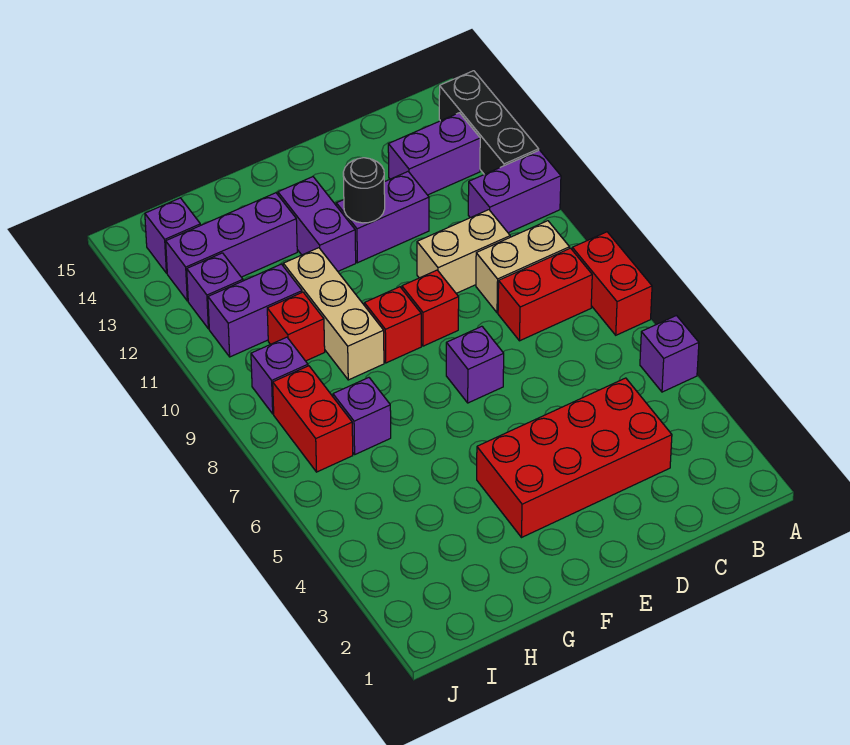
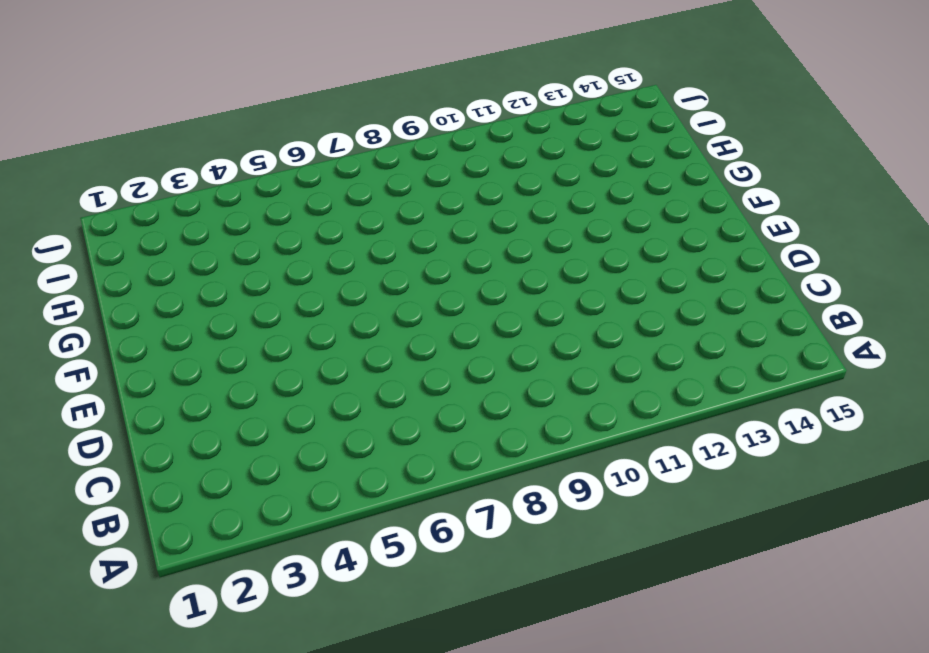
none -> purple 1x1 brick [640,316,699,392]
none -> red 1x2 brick [572,232,652,335]
none -> purple 1x2 brick [468,150,561,233]

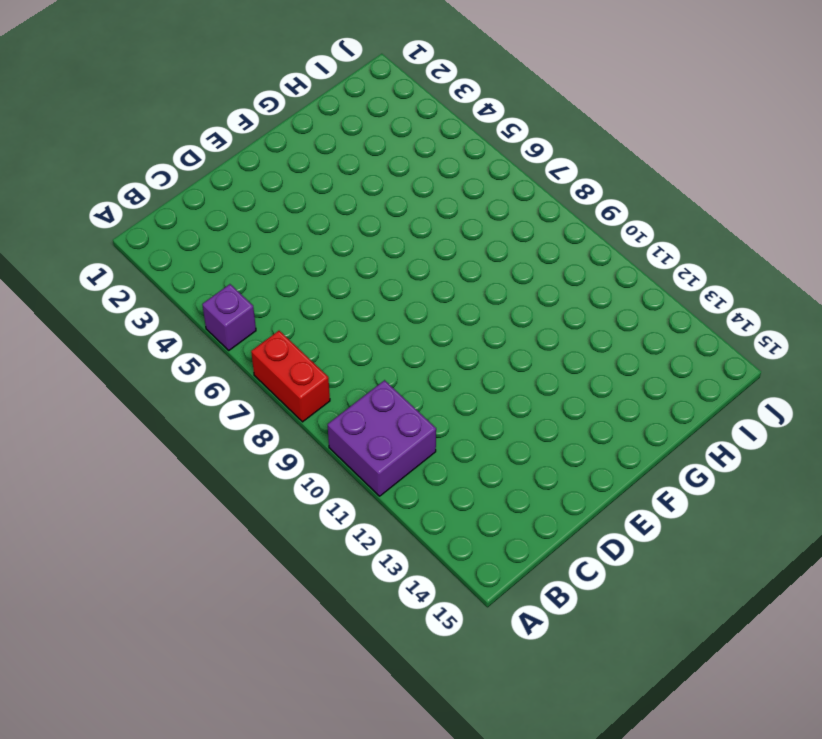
purple 2x2 brick [328,380,436,496] -> purple 1x2 brick [468,150,561,233]
none -> black 1x3 brick [439,71,539,174]
none -> red 1x2 brick [498,248,592,341]
none -> tan 1x2 brick [476,221,570,313]

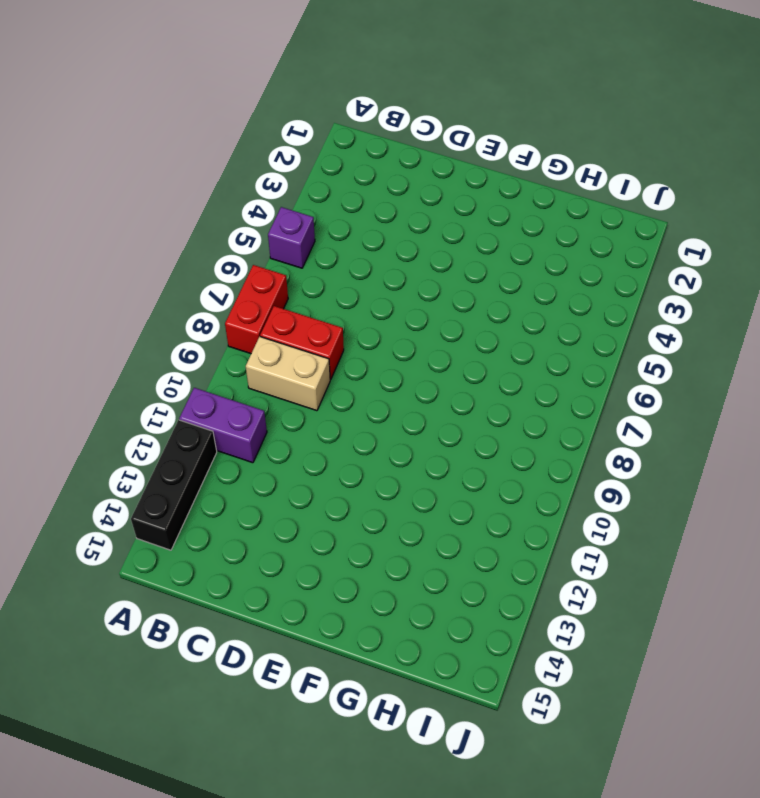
none -> purple 1x2 brick [388,113,480,195]
none -> red 2x4 brick [477,378,672,538]
none -> tan 1x2 brick [417,210,510,293]

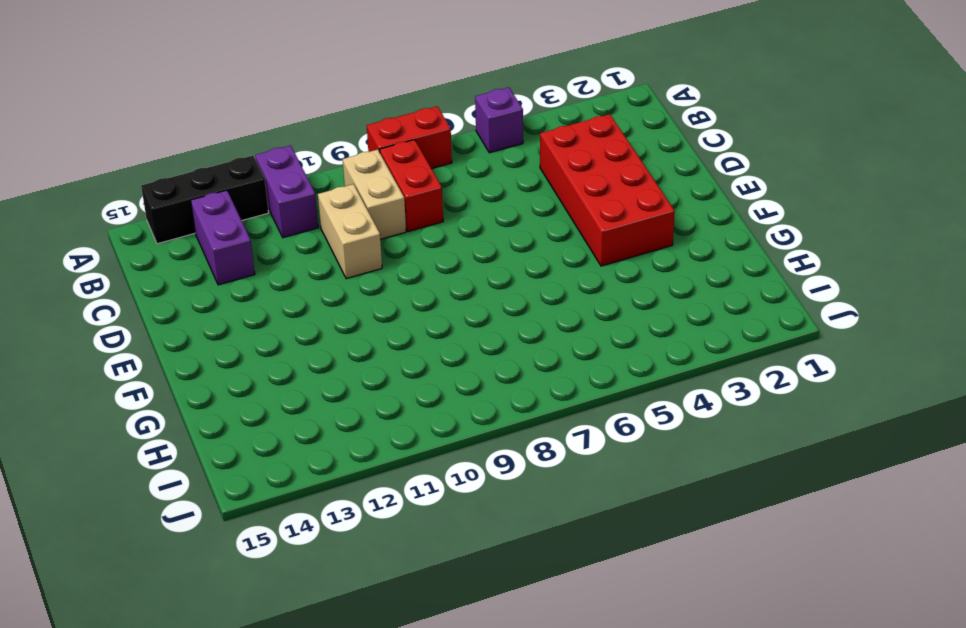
none -> purple 1x2 brick [336,172,429,263]
none -> purple 1x1 brick [446,326,504,403]
none -> red 1x1 brick [402,270,459,346]

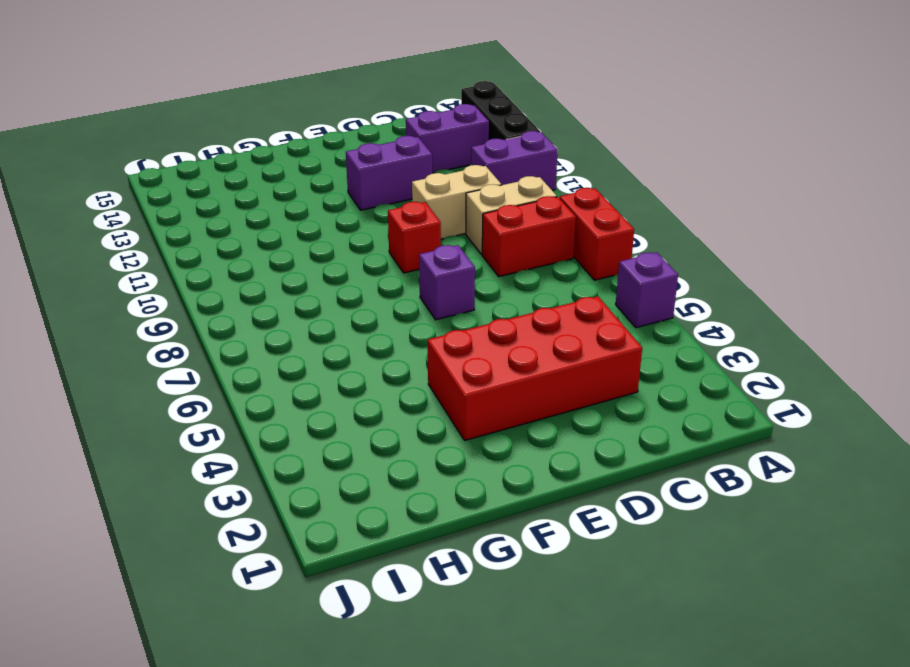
none -> red 1x1 brick [364,287,421,363]
none -> purple 1x2 brick [278,177,356,271]
none -> tan 1x3 brick [283,248,384,380]

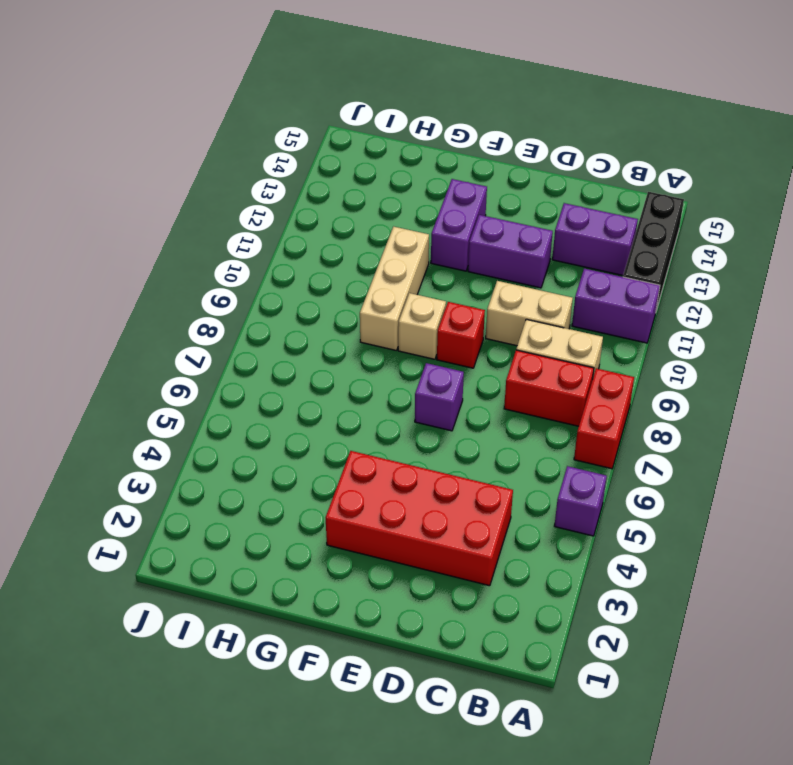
tan 1x1 brick [398,293,446,359] -> red 1x1 brick [364,287,421,363]
none -> purple 1x3 brick [166,193,297,301]
none -> purple 1x1 brick [333,378,391,454]
none -> red 1x1 brick [267,292,325,361]

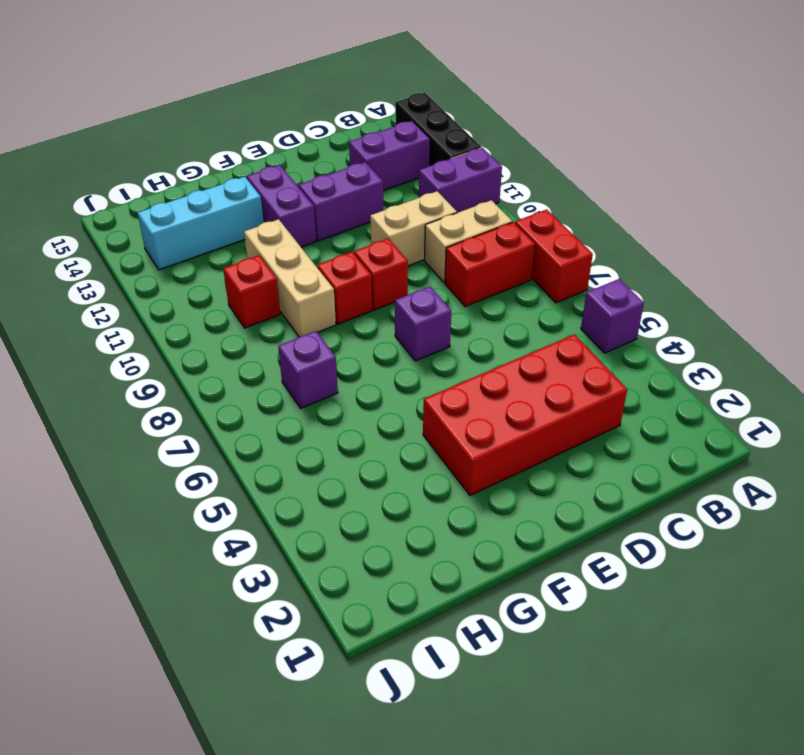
cyan 1x3 brick [138,177,264,270] -> purple 1x3 brick [166,193,297,301]
none -> purple 1x2 brick [208,264,302,357]
none -> red 1x2 brick [273,366,353,472]
none -> purple 1x1 brick [251,337,308,414]

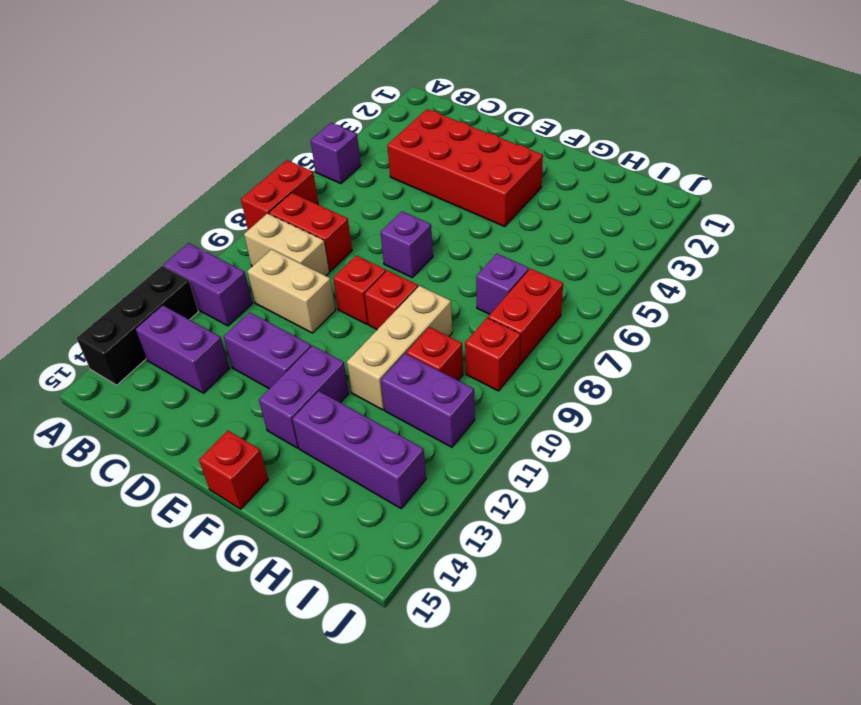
red 1x1 brick [199,431,268,509] -> none
red 1x1 brick [465,318,521,391] -> purple 1x1 brick [251,337,308,414]
none -> purple 1x1 brick [187,253,243,329]
none -> purple 1x1 brick [145,198,201,273]
none -> black 1x1 round brick [343,158,385,223]

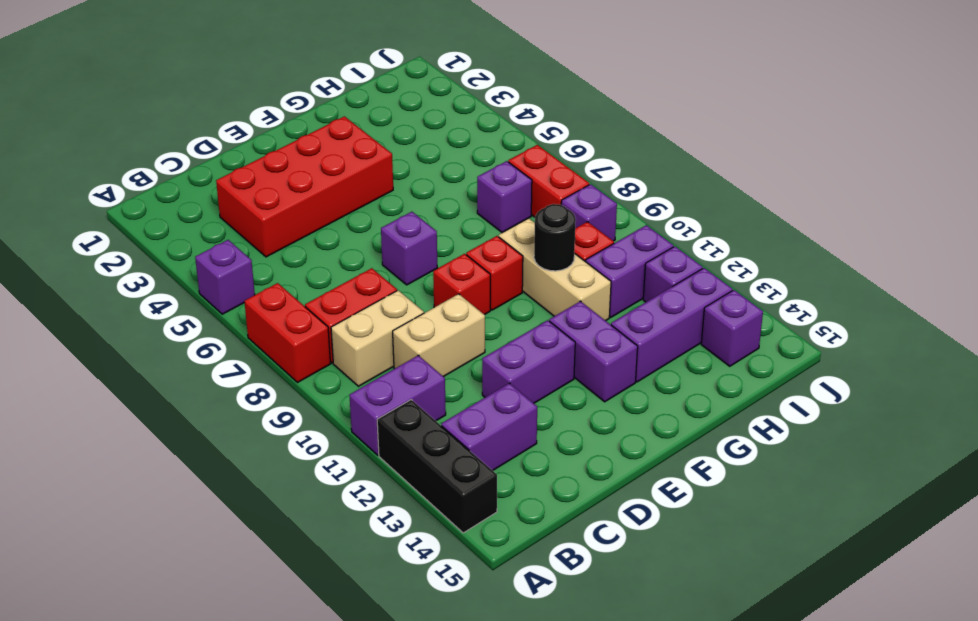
black 1x1 round brick [534,204,576,271] -> black 1x1 round brick moved to [343,158,385,223]

